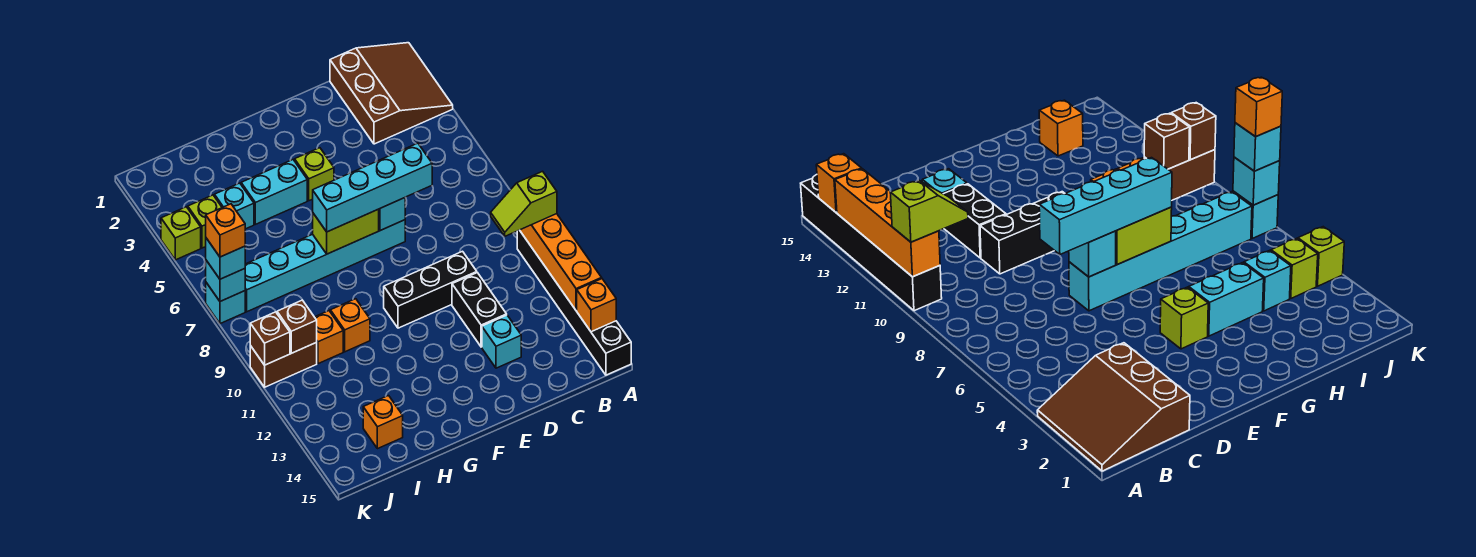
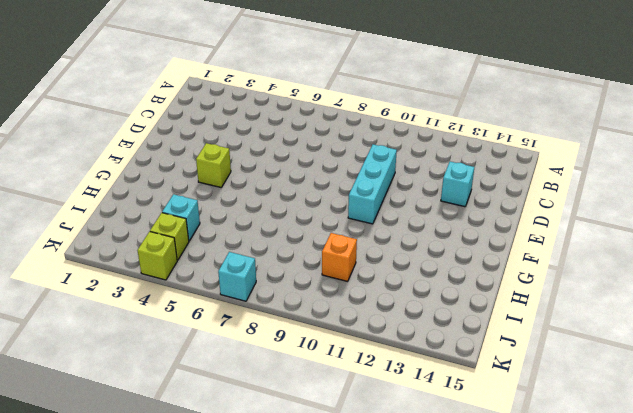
cyan 1x3 brick [348,144,397,224] -> black 1x3 brick [384,251,477,328]
none -> brown 3x3 slope [330,43,453,144]
none -> black 1x6 brick [517,230,631,375]
none -> black 1x2 brick [452,273,507,347]

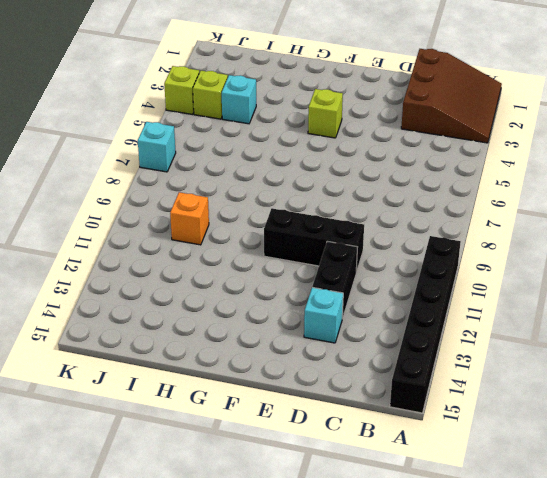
none -> cyan 1x6 brick [245,220,405,312]
none -> cyan 1x2 brick [241,160,307,224]
none -> orange 1x1 brick [330,299,370,352]

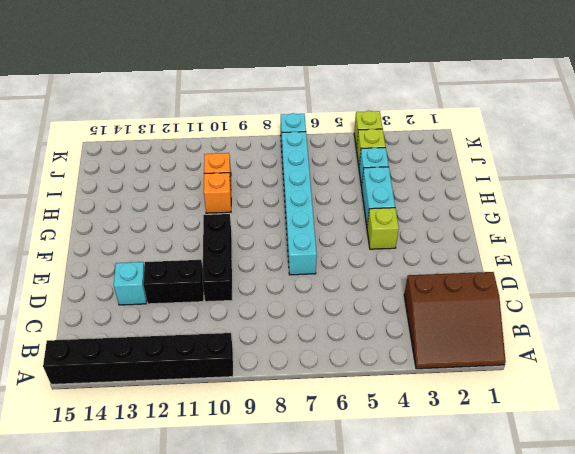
none -> orange 1x1 brick [363,396,403,449]
none -> brown 1x2 brick [250,343,317,387]
none -> orange 1x4 brick [520,214,602,311]

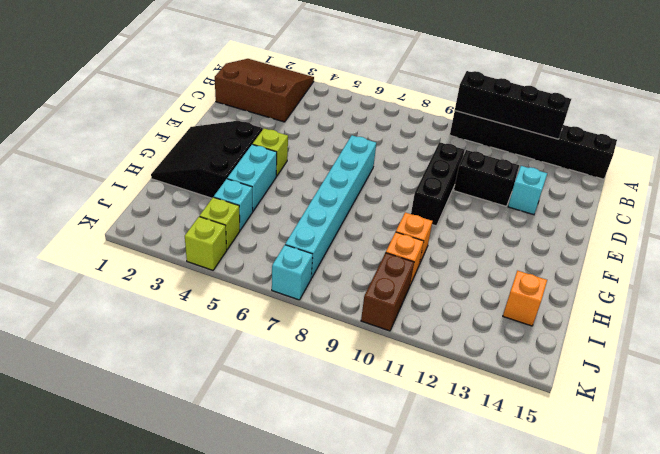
black 1x4 brick [455,71,571,139] -> orange 1x4 brick [520,214,602,311]
black 3x3 slope [151,121,263,198] -> none
none -> orange 1x1 brick [577,279,616,332]
none -> cyan 1x1 brick [379,198,405,231]
none -> lime 1x2 brick [313,209,379,254]

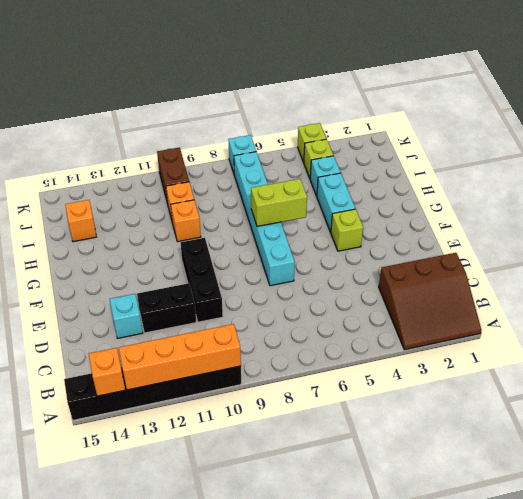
lime 1x2 brick [251,179,307,226] -> lime 1x2 brick turned to [313,209,379,254]
none -> cyan 1x1 brick [379,198,405,231]
none -> brown 1x1 brick [277,300,317,353]
none -> cyan 1x1 brick [206,260,245,301]

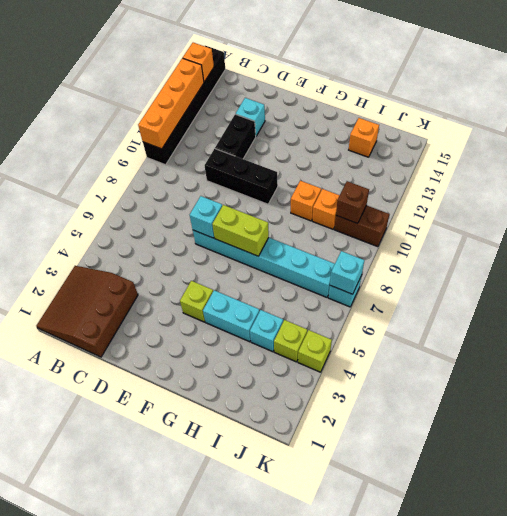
none -> brown 1x1 brick [250,312,290,365]
none -> lime 1x2 slope [491,171,557,236]
none -> cyan 1x4 brick [313,143,432,232]

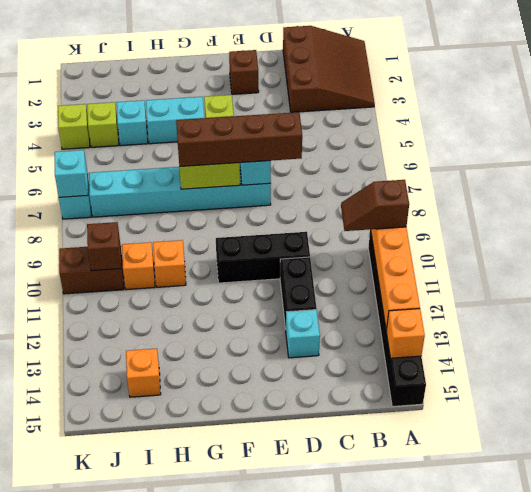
brown 1x2 slope [341,180,409,231] -> lime 1x2 slope [491,171,557,236]
brown 1x4 brick [176,112,302,167] -> cyan 1x4 brick [313,143,432,232]
brown 1x1 brick [229,50,259,94] -> brown 1x1 brick moved to [250,312,290,365]
none -> cyan 1x1 brick [206,238,245,279]
none -> orange 1x1 brick [206,204,245,257]

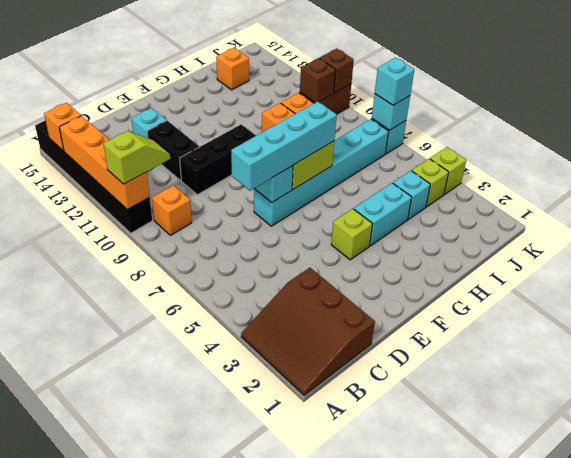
orange 1x1 brick [152,185,192,235] -> orange 1x1 brick moved to [206,204,245,257]

